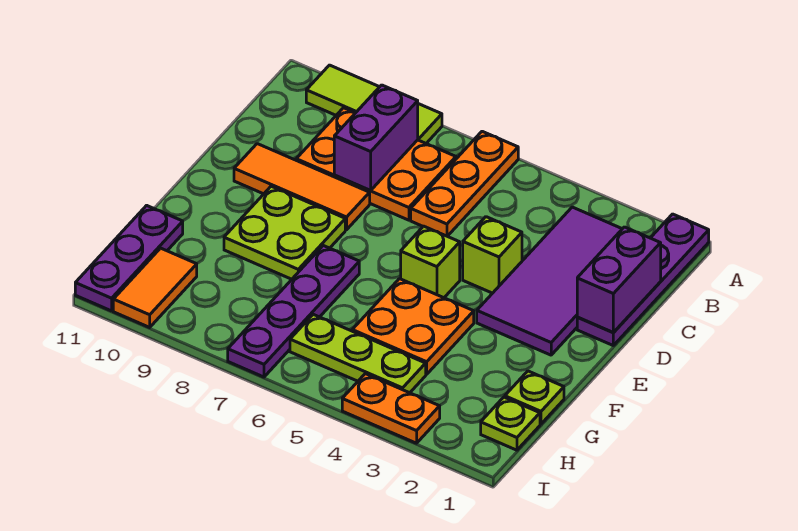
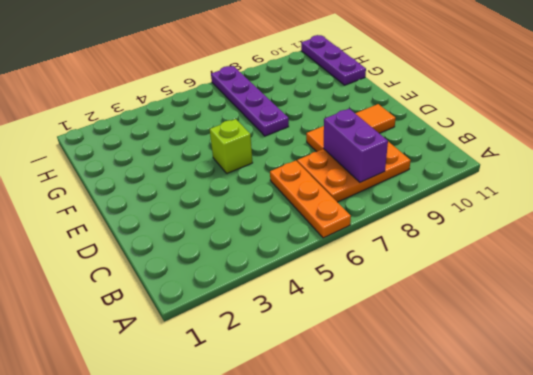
none -> purple 1x4 plate [577,214,709,345]
none -> lime 1x3 tile [306,65,442,143]
none -> purple 2x4 tile [477,207,622,355]

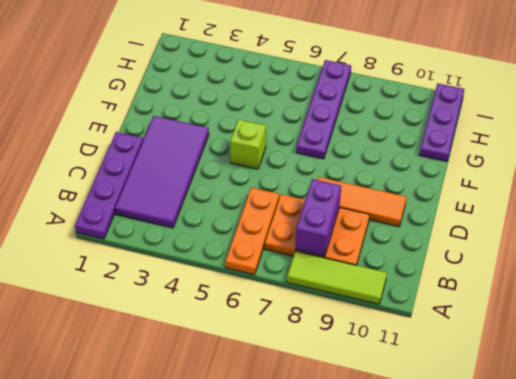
none -> lime 1x1 brick [463,217,522,293]
none -> lime 2x2 plate [224,186,345,279]
none -> orange 2x2 plate [352,279,474,374]

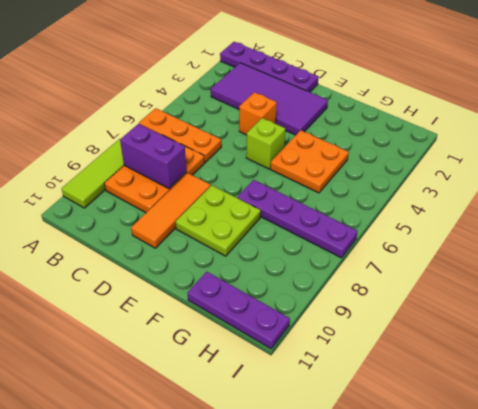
orange 1x1 brick [239,92,277,135] -> lime 1x1 brick [463,217,522,293]
none -> lime 1x1 plate [505,371,564,424]
none -> lime 1x1 plate [481,397,540,450]
none -> lime 1x3 plate [290,314,426,393]

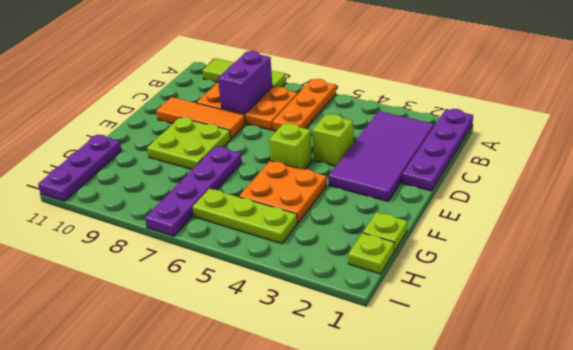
none -> orange 1x2 tile [113,248,197,327]
none -> orange 1x2 plate [342,374,440,443]
none -> purple 1x2 brick [577,227,661,333]

